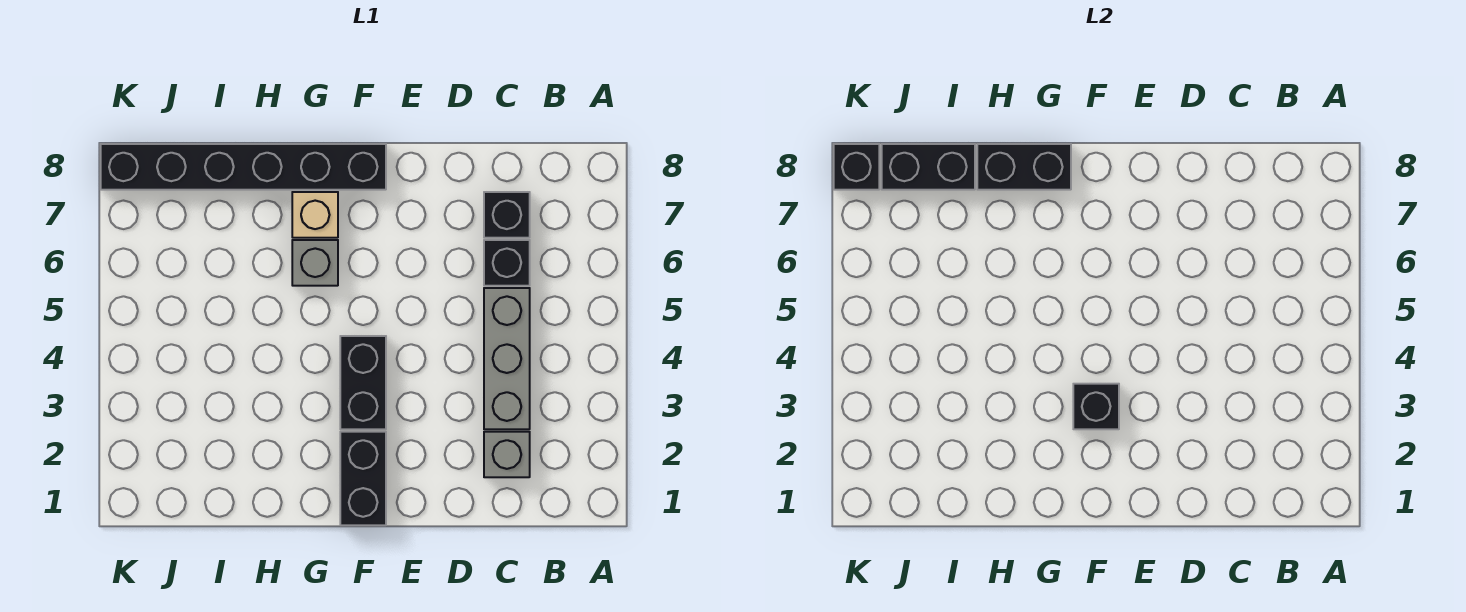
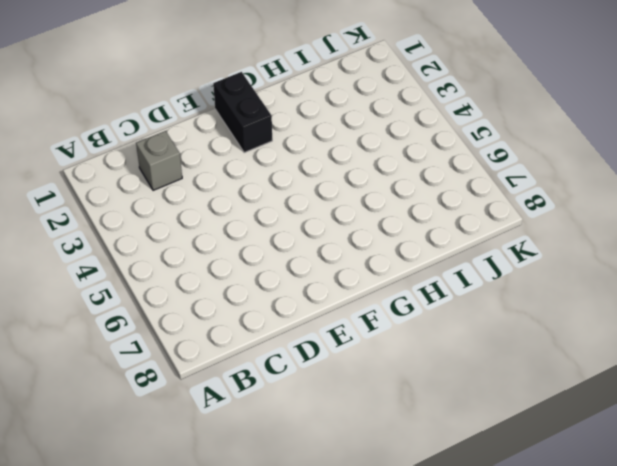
none -> grey 1x3 brick [484,288,530,429]
none -> black 1x1 brick [484,240,530,286]
none -> black 1x1 brick [484,192,530,238]

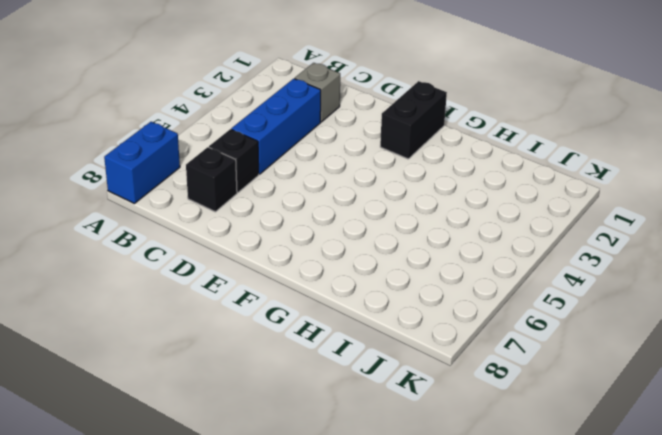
blue 1x2 brick [104,122,180,203] -> none
blue 1x3 brick [231,79,321,174] -> grey 1x3 brick [484,288,530,429]
none -> black 1x2 brick [340,336,386,429]
none -> black 1x6 brick [101,144,386,190]
none -> grey 1x1 brick [292,240,338,286]

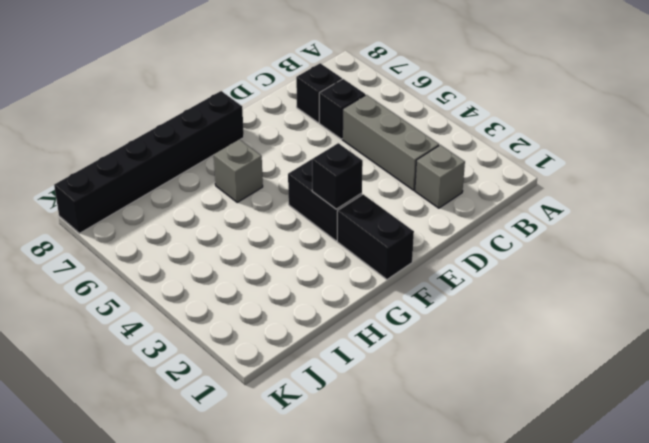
none -> tan 1x1 brick [292,192,338,238]
none -> black 1x2 brick [977,144,1071,190]
none -> black 1x2 brick [882,144,975,190]

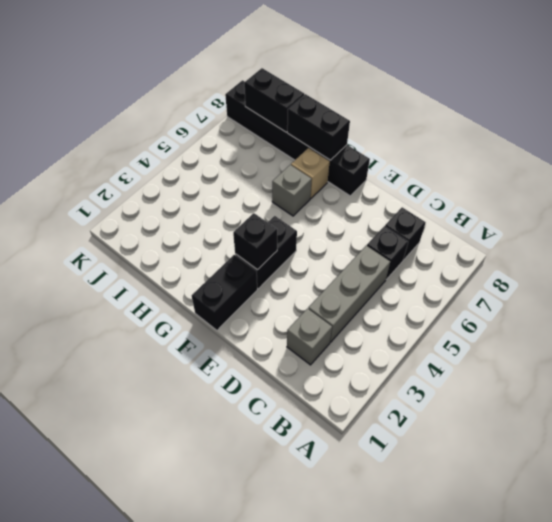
none -> black 1x1 brick [834,144,879,190]

